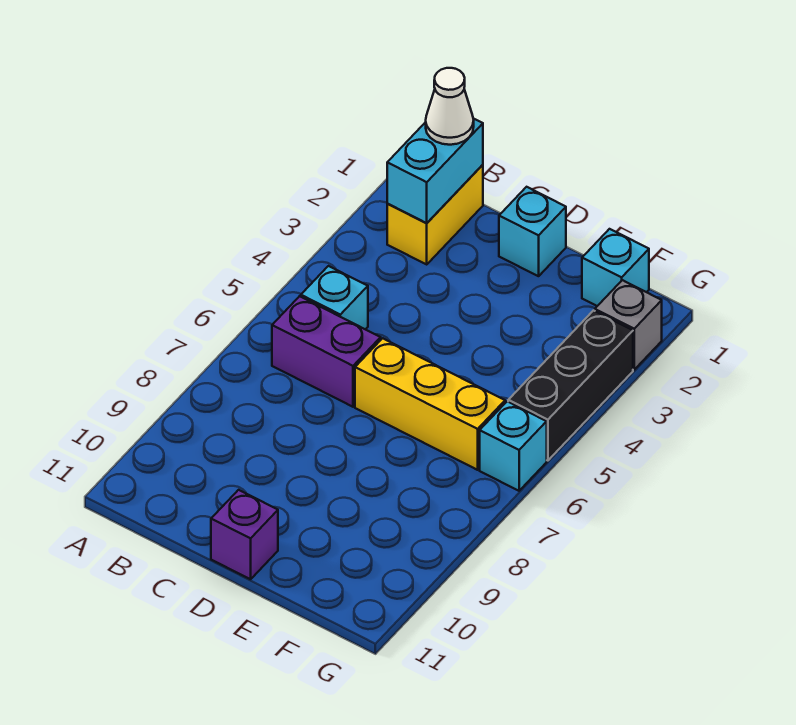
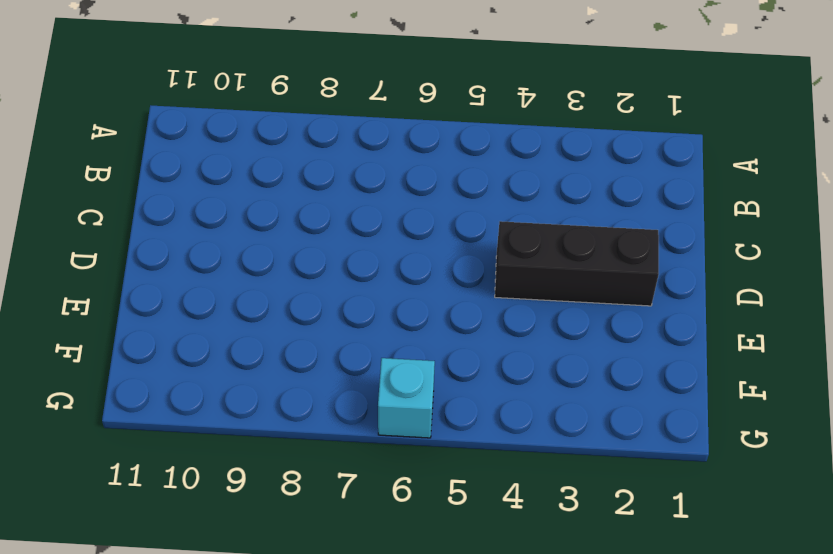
black 1x3 brick [495,221,659,306] -> black 1x3 brick moved to [508,311,633,461]
none -> yellow 1x2 brick [387,165,483,264]
none -> cyan 1x1 brick [301,266,368,329]
none -> purple 1x2 brick [272,296,381,407]

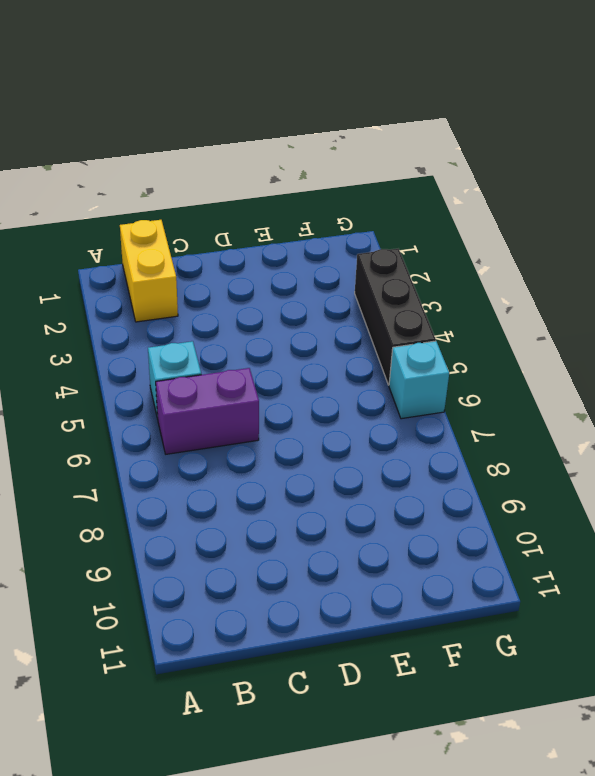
none -> cyan 1x1 brick [499,187,566,276]
none -> yellow 1x3 brick [355,338,505,470]
none -> purple 1x1 brick [211,490,278,579]

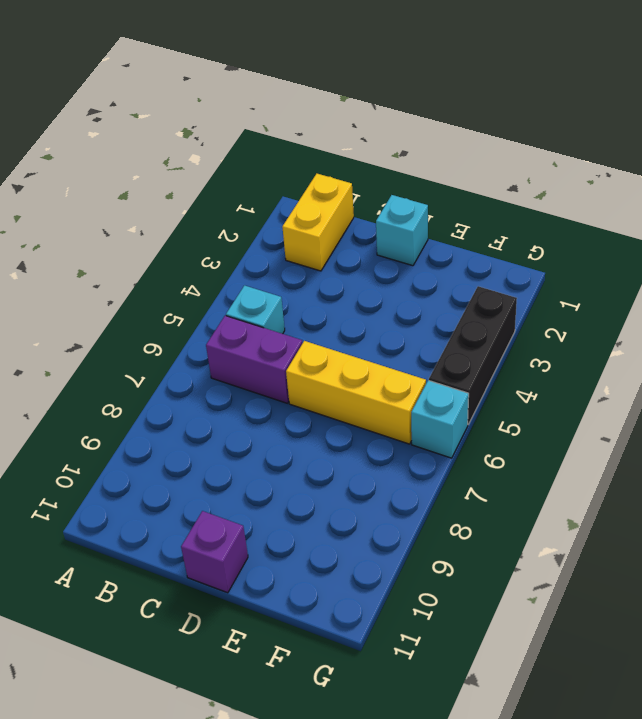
none -> cyan 1x1 brick [582,229,649,306]
none -> grey 1x1 brick [595,280,662,369]
none -> cyan 1x2 brick [387,118,483,223]

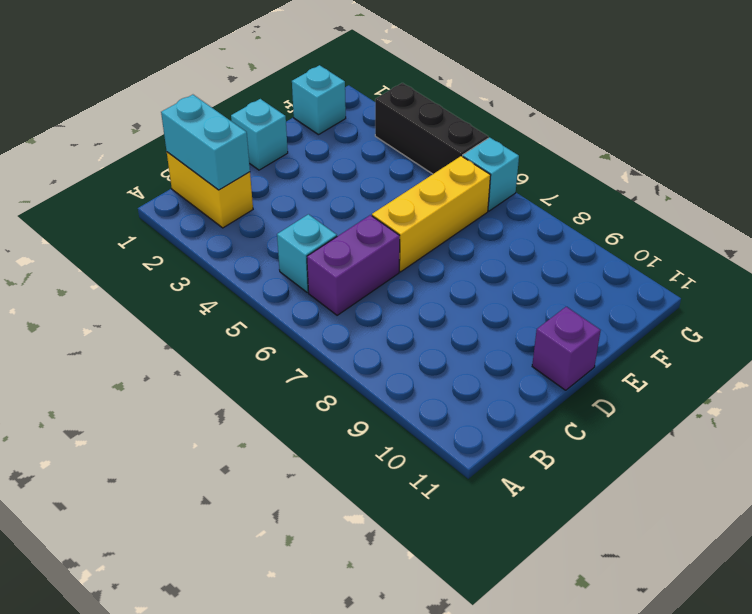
none -> grey 1x1 brick [595,280,662,369]
none -> white 1x1 cone [426,68,474,145]

